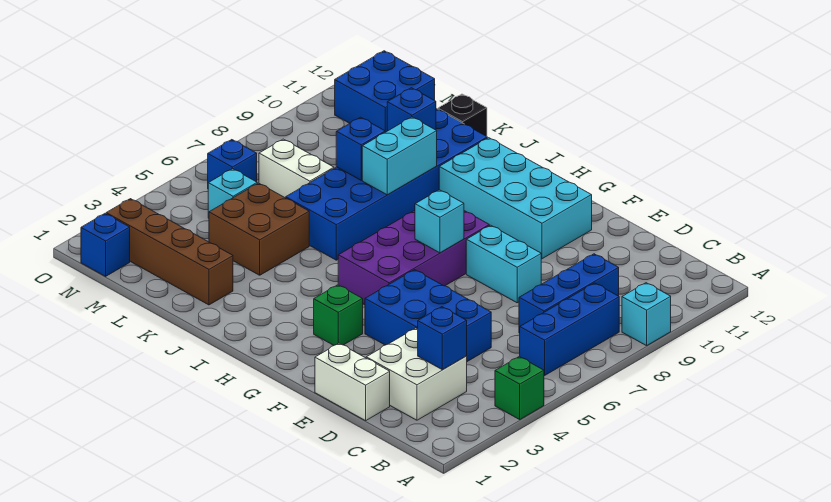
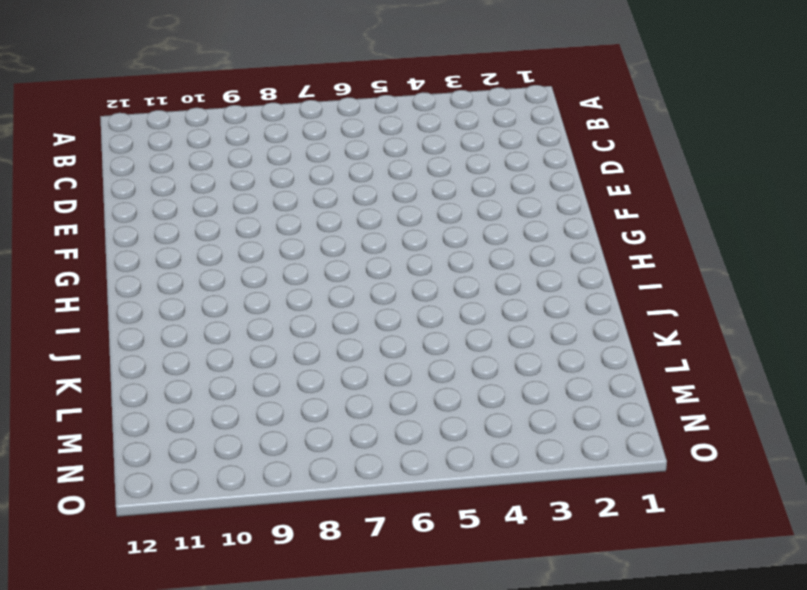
none -> green 1x1 brick [495,356,544,419]
none -> cyan 1x1 brick [622,283,671,346]
none -> blue 1x3 brick [520,283,619,376]

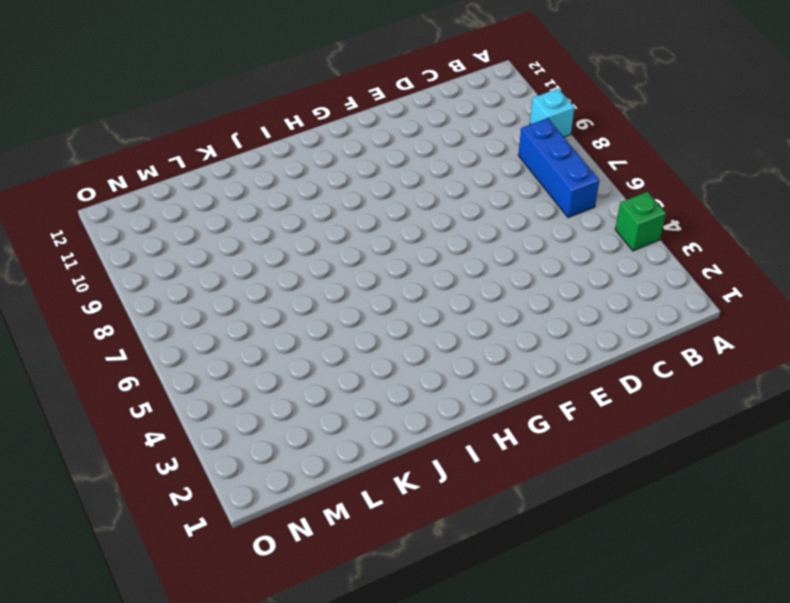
none -> white 2x2 brick [366,328,467,420]
none -> blue 1x3 brick [519,254,619,333]
none -> white 1x2 brick [315,343,390,421]

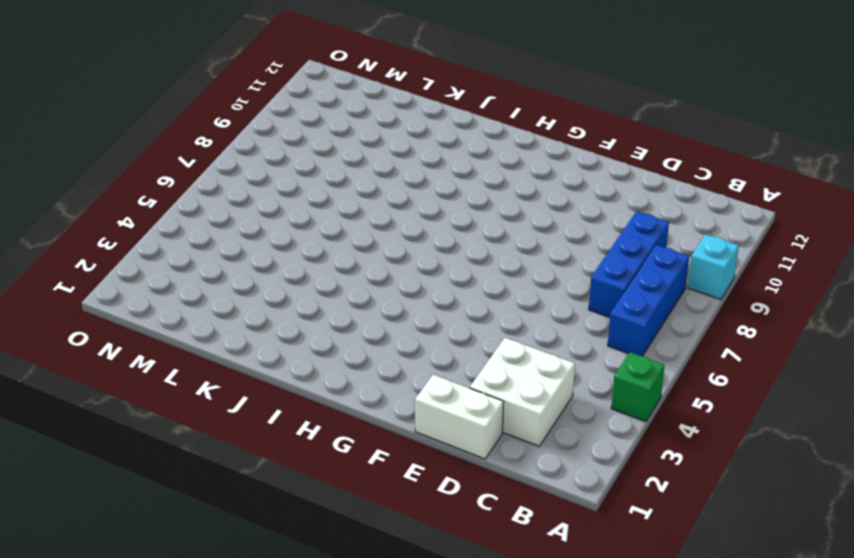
none -> blue 2x3 brick [365,270,491,362]
none -> cyan 1x2 brick [466,225,541,303]
none -> cyan 2x4 brick [439,138,592,259]

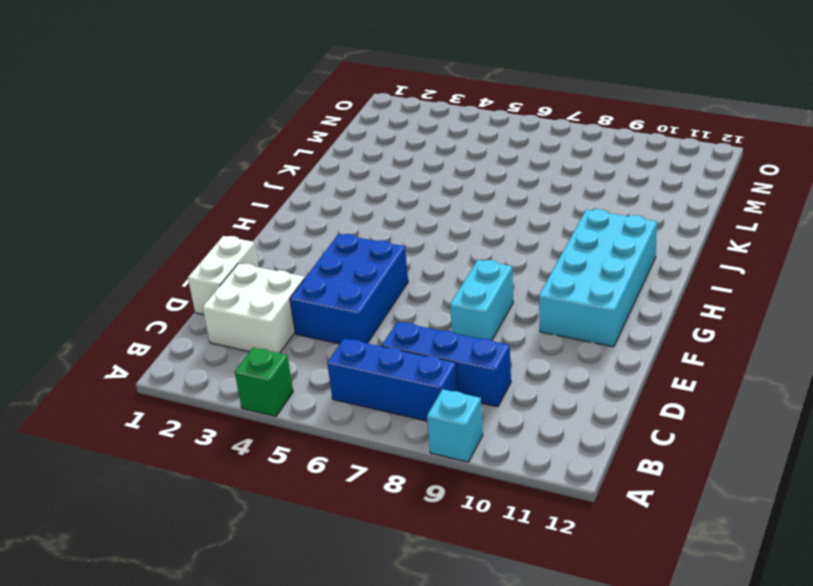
none -> green 1x1 brick [314,285,363,345]
none -> purple 2x4 brick [338,210,489,305]
none -> blue 2x6 brick [286,109,487,260]

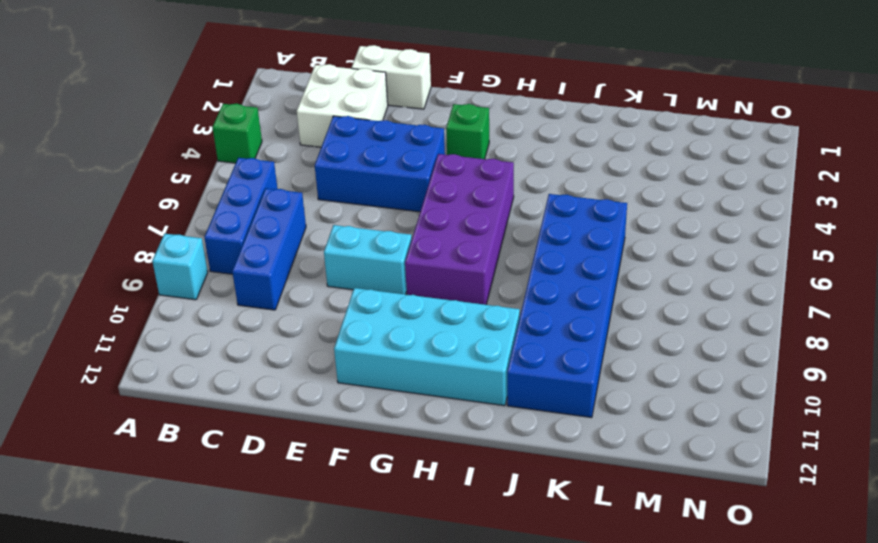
none -> brown 1x4 brick [106,199,233,305]
none -> brown 2x2 brick [209,183,309,275]
none -> black 1x1 brick [438,94,487,136]

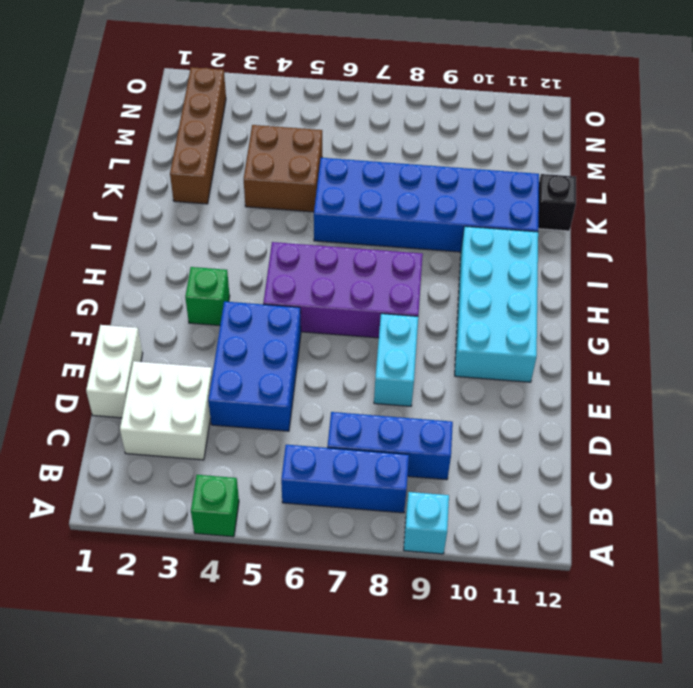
none -> white 1x2 brick [259,139,334,198]
none -> cyan 1x1 brick [208,169,257,218]
none -> blue 2x2 brick [335,51,435,132]

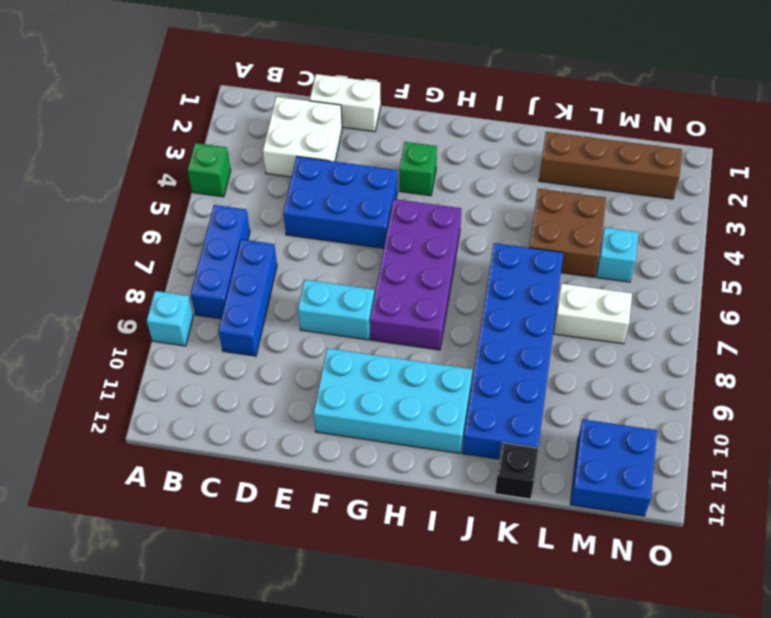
none -> blue 1x1 brick [81,214,130,276]
none -> blue 1x1 brick [208,140,257,183]
none -> blue 1x1 brick [418,307,467,370]

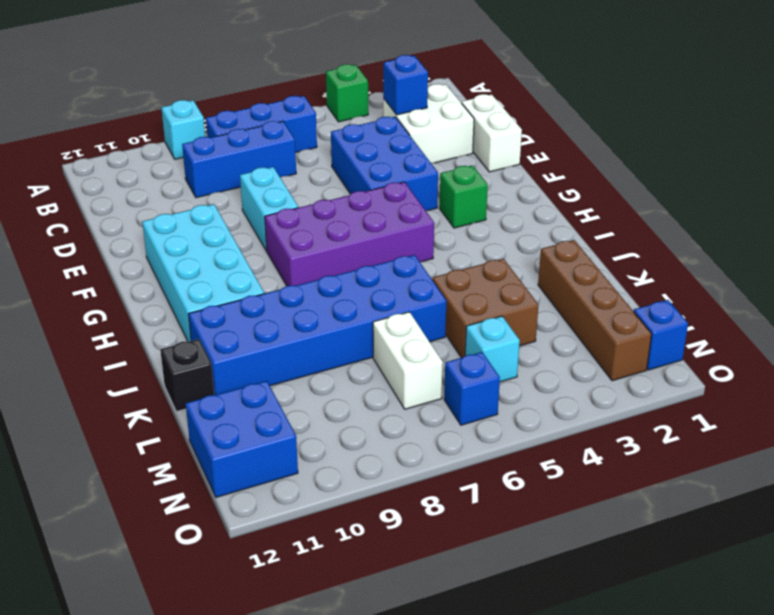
none -> cyan 1x1 brick [415,190,464,253]
none -> cyan 1x2 brick [362,117,437,195]
none -> blue 1x1 brick [336,117,385,180]

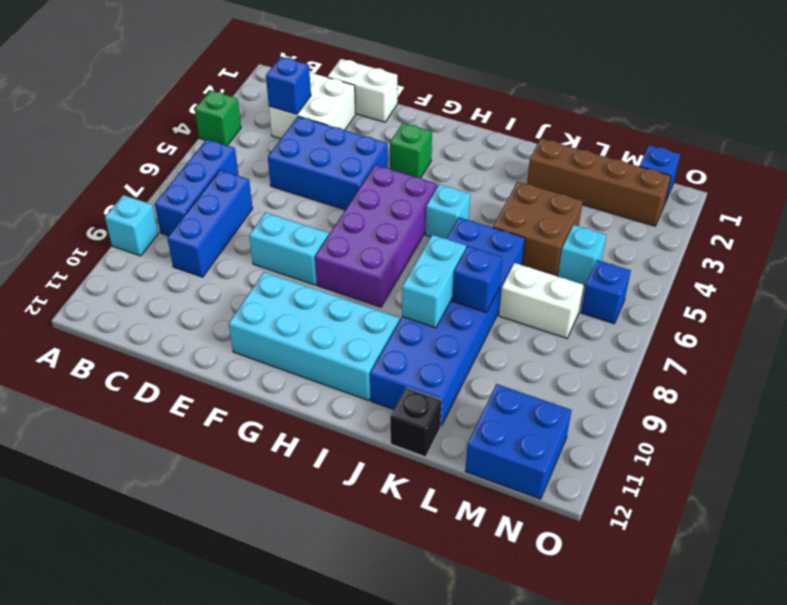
cyan 1x1 brick [425,184,470,239] -> cyan 1x1 brick moved to [415,190,464,253]
none -> blue 1x1 brick [387,88,436,131]

